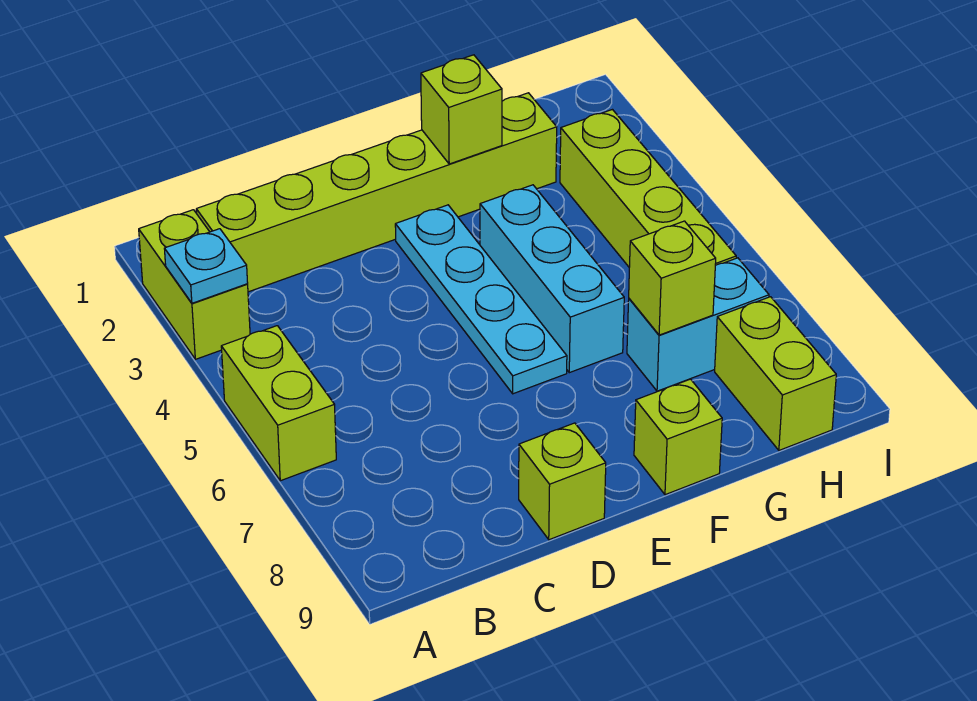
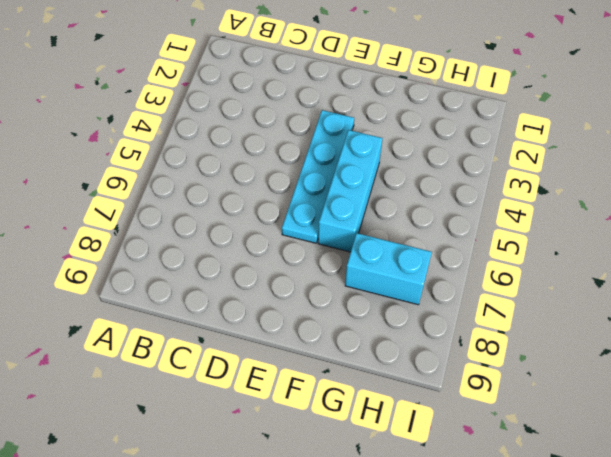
none -> lime 1x2 brick [139,210,250,359]
none -> lime 1x2 brick [221,326,336,481]
none -> lime 1x6 brick [196,93,557,292]

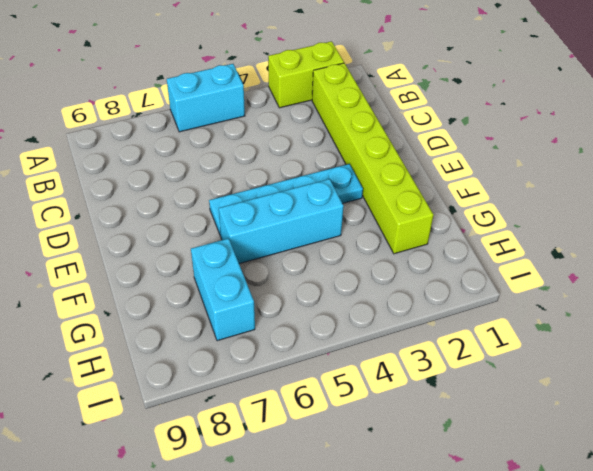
cyan 1x2 brick [167,64,245,132] -> lime 1x2 brick [221,326,336,481]
none -> lime 1x1 brick [519,423,606,540]
none -> lime 1x1 brick [634,379,722,495]
none -> lime 1x4 brick [560,110,736,267]

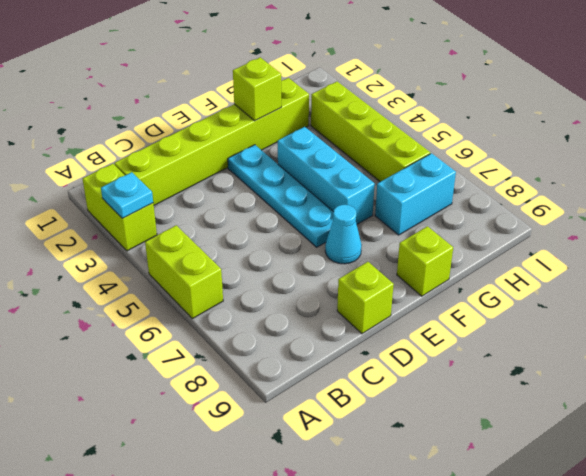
cyan 1x1 cone [325,205,362,264] -> none
none -> lime 1x2 brick [715,297,836,450]
none -> lime 1x1 brick [629,221,716,335]

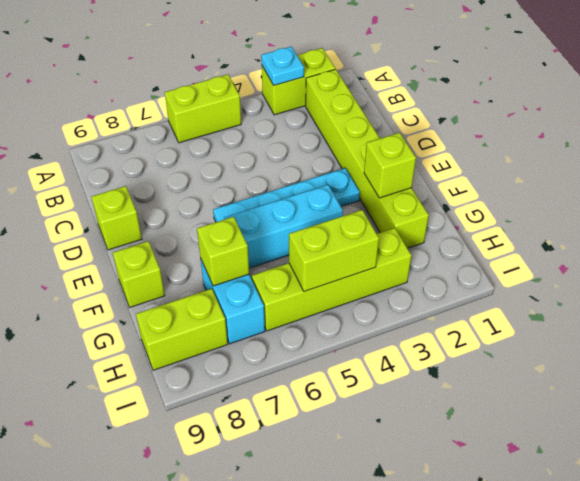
lime 1x2 brick [289,210,379,292] -> none

